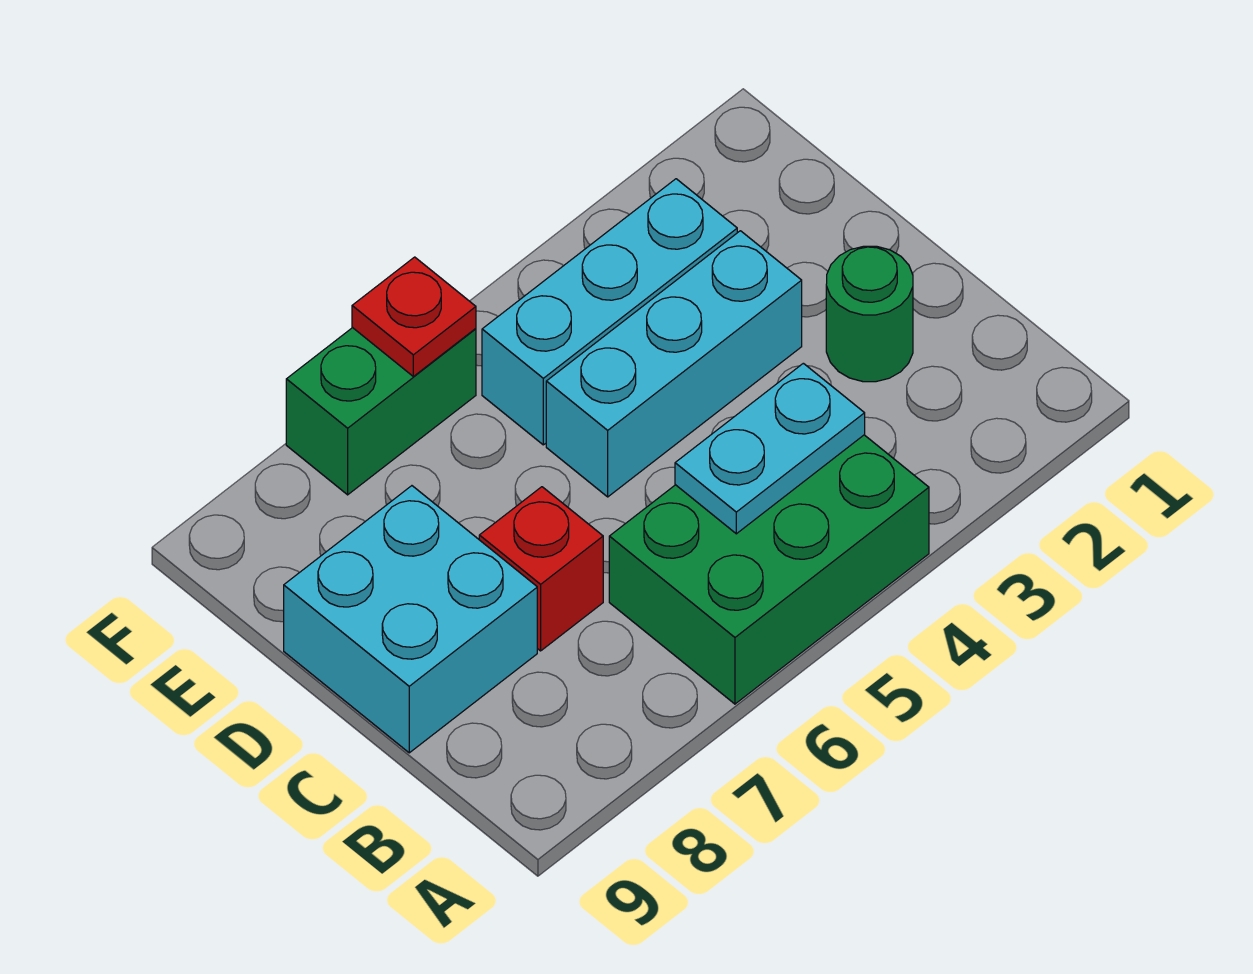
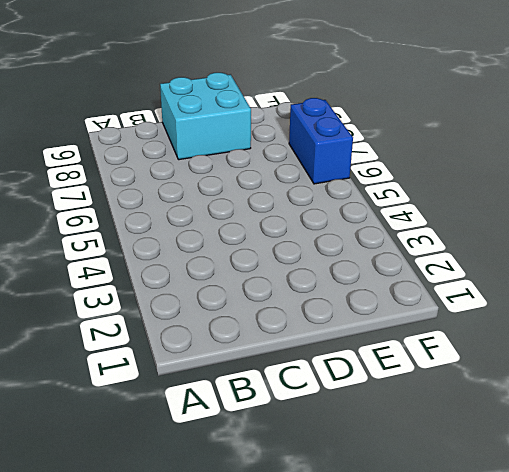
blue 1x2 brick [289,98,353,184] -> green 1x2 brick [286,328,476,495]
none -> green 2x3 brick [609,435,929,704]
none -> green 1x1 round brick [826,246,913,382]

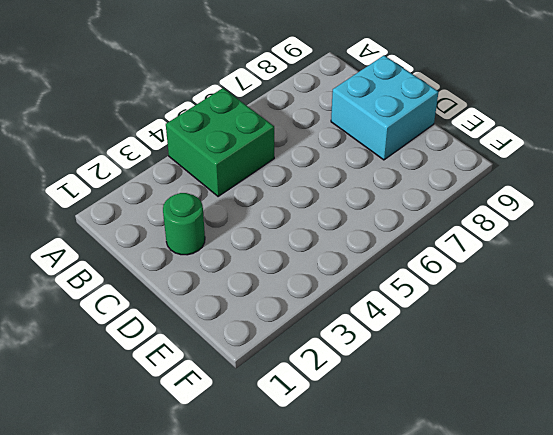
green 2x2 brick [166,88,274,197] -> green 2x3 brick [609,435,929,704]
none -> red 1x1 brick [479,487,603,651]
none -> cyan 1x3 brick [546,231,802,497]

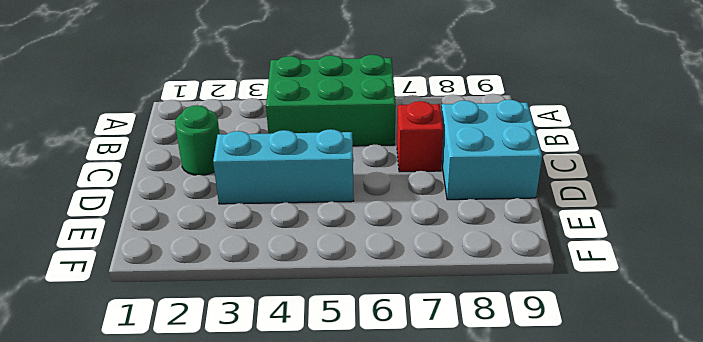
none -> cyan 1x3 brick [482,179,737,445]
none -> green 1x2 brick [286,328,476,495]

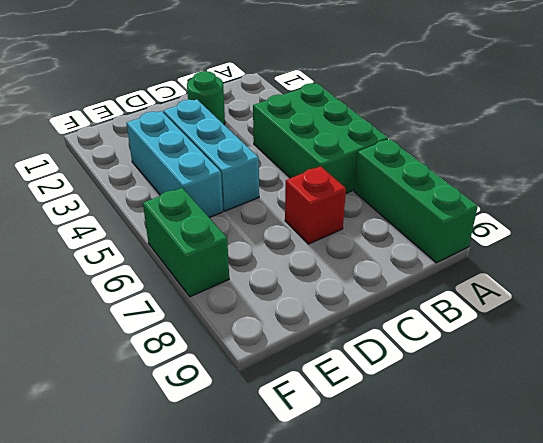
green 1x3 brick [354,139,478,263] -> none
none -> cyan 2x2 brick [284,486,537,753]
none -> cyan 1x2 plate [675,363,865,534]

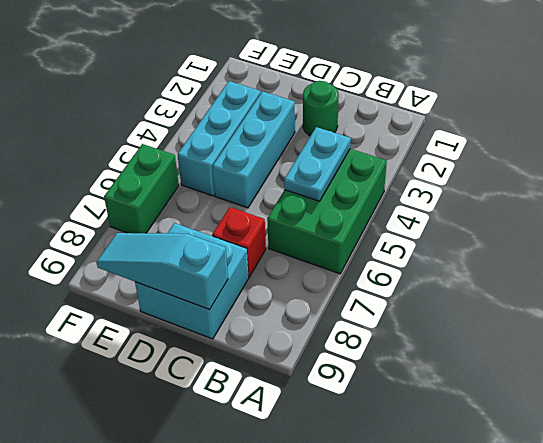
cyan 1x3 slope [97,233,228,310] -> none
none -> red 1x1 plate [352,257,476,376]

